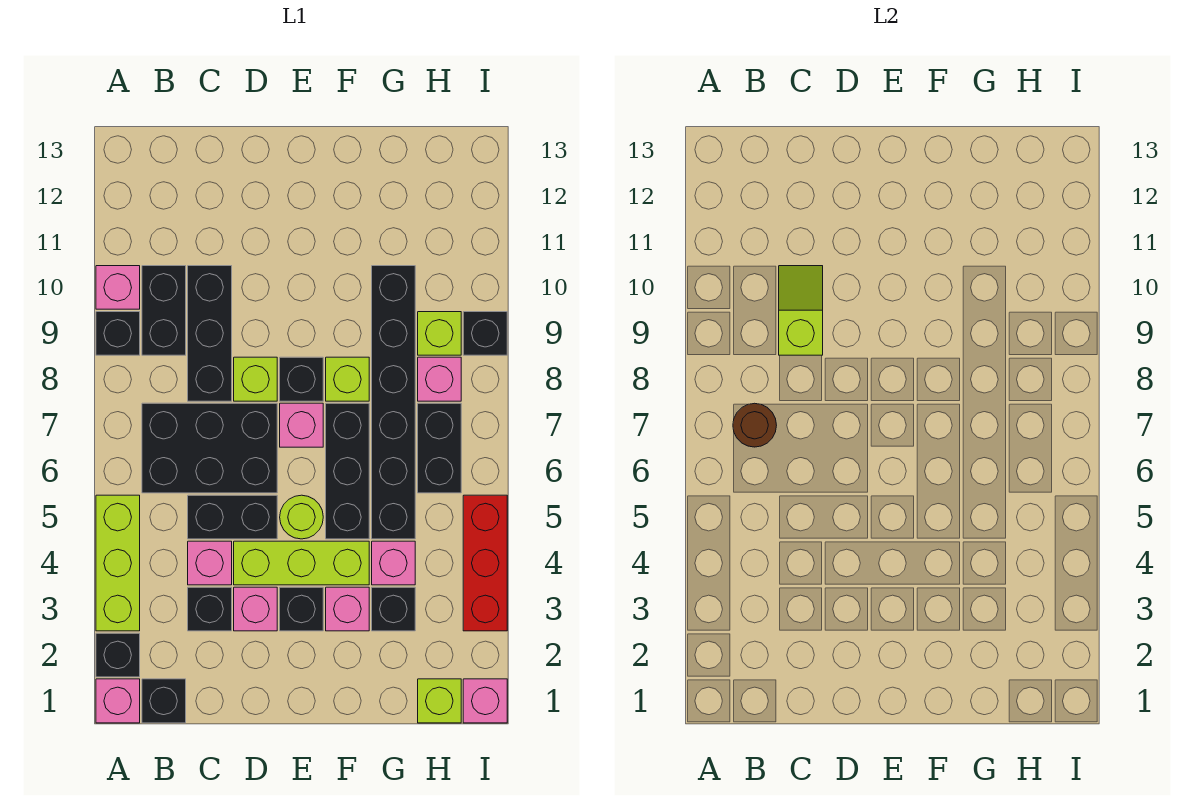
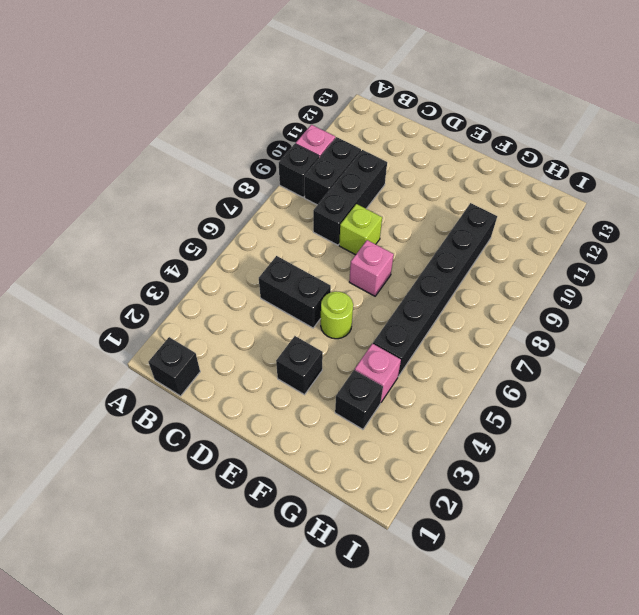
none -> pink 1x1 brick [96,679,140,723]
none -> black 1x1 brick [96,633,140,677]
none -> lime 1x3 brick [96,495,140,631]
none -> black 2x3 brick [142,403,277,493]

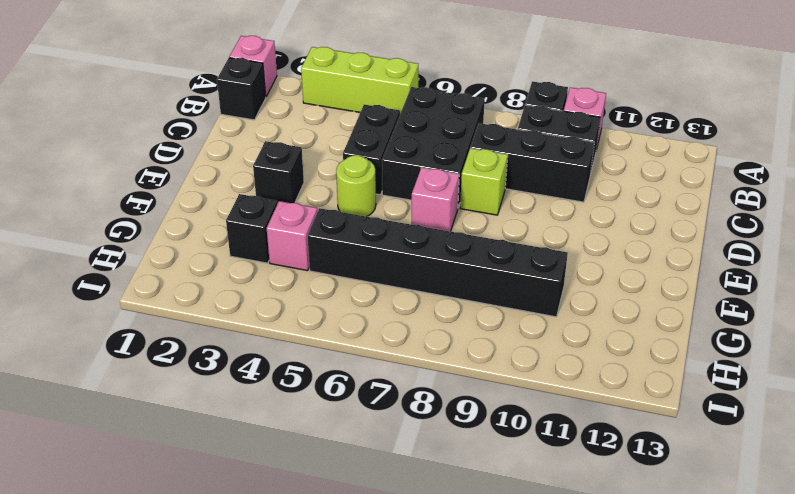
none -> black 1x1 brick [96,633,140,677]
none -> black 1x1 brick [188,587,232,631]
none -> pink 1x1 brick [188,541,232,585]
none -> pink 1x1 brick [234,587,277,631]

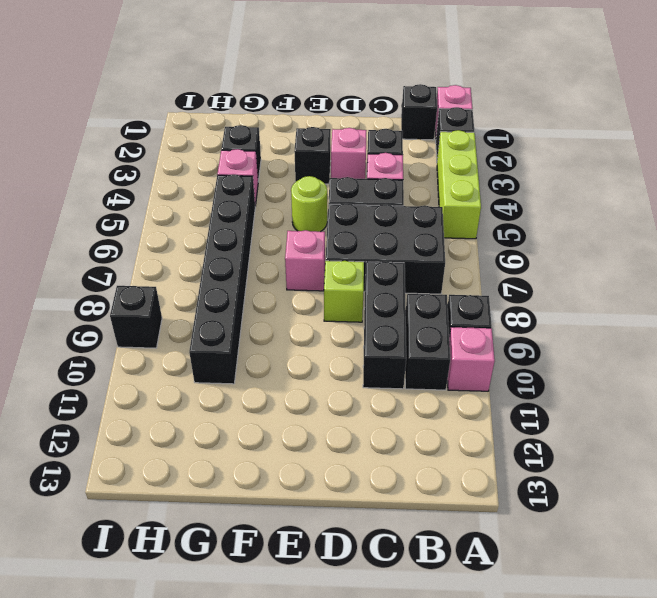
none -> lime 1x3 brick [234,541,369,585]
none -> black 1x1 brick [280,357,323,401]
none -> pink 1x1 brick [326,587,369,631]
none -> black 1x3 brick [326,403,369,539]

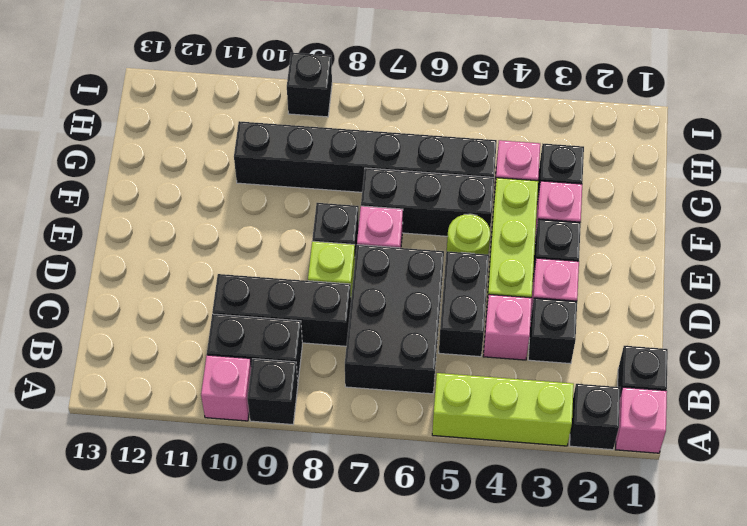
none -> lime 1x1 brick [326,357,369,401]
none -> lime 1x1 brick [418,679,461,723]
none -> black 1x2 brick [418,403,461,493]
none -> pink 1x1 brick [418,357,461,401]

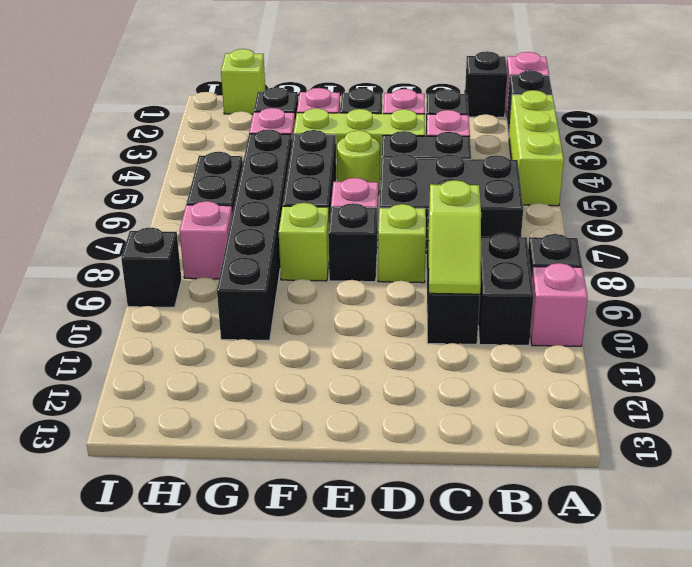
none -> lime 1x1 brick [418,312,461,355]
none -> pink 1x1 brick [463,679,507,723]
none -> red 1x3 brick [463,495,507,631]
none -> brown 1x1 round brick [733,403,777,447]

